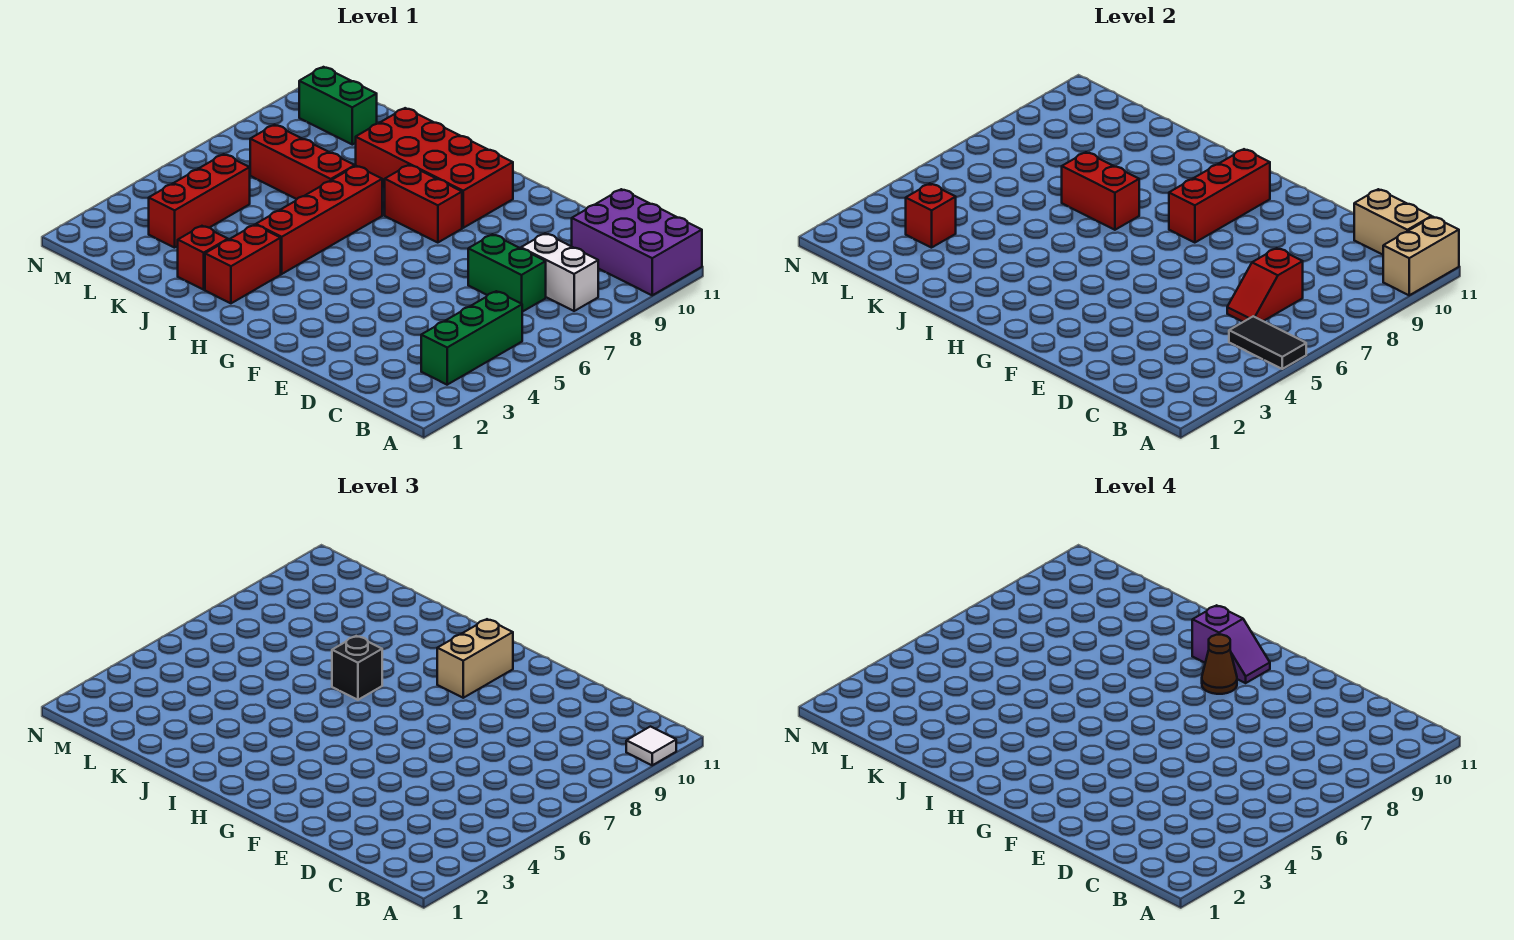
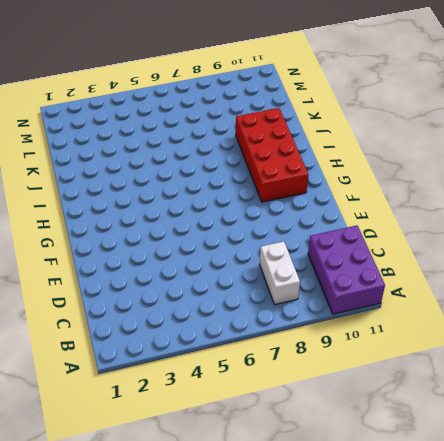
none -> green 1x3 brick [421,291,522,385]
none -> green 1x2 brick [468,234,546,312]
none -> red 1x2 brick [385,165,462,243]

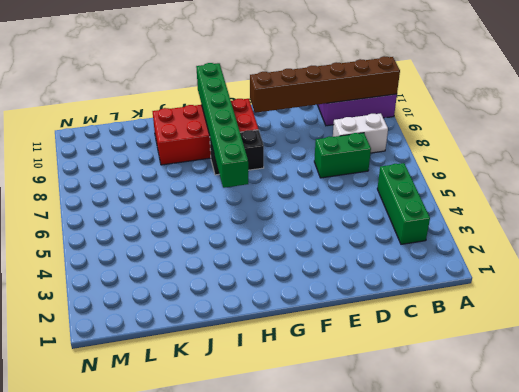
brown 1x6 brick [250,56,400,113] -> tan 1x2 brick [1383,217,1459,295]
black 1x2 brick [210,130,264,175] -> red 1x2 brick [385,165,462,243]
green 1x6 brick [196,63,248,188] -> none
none -> red 1x2 brick [205,225,281,303]
none -> red 1x4 brick [256,166,382,274]
none -> red 1x1 brick [178,226,228,290]

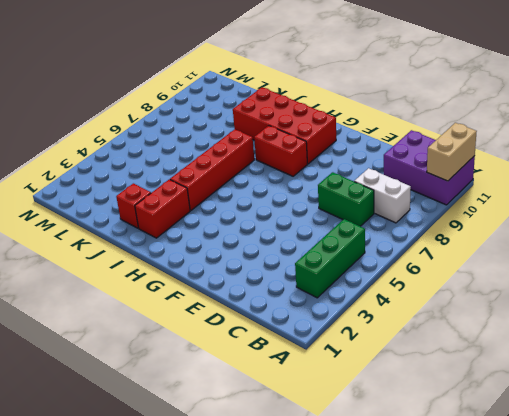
none -> red 1x3 brick [250,125,355,199]
none -> red 1x3 brick [149,154,250,248]
none -> green 1x2 brick [299,67,377,145]

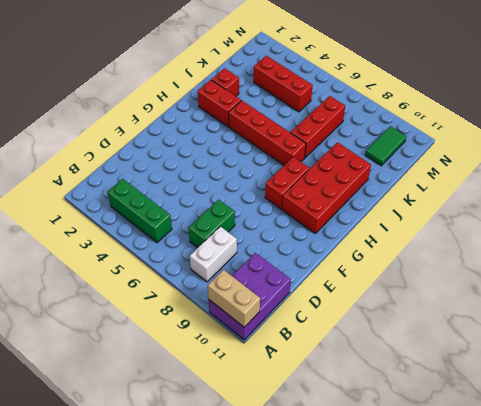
green 1x2 tile [365,126,406,166] -> green 1x2 brick [299,67,377,145]
none -> black 1x2 tile [1229,316,1306,369]
none -> tan 1x2 brick [1354,189,1432,255]
none -> red 1x2 slope [1227,248,1303,322]

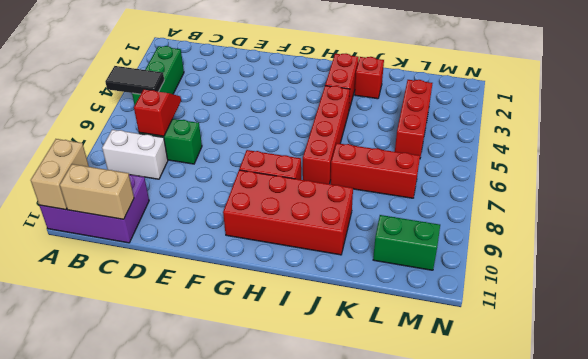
none -> red 1x3 brick [1169,149,1270,243]
none -> red 1x2 brick [1062,152,1139,230]
none -> red 1x1 brick [906,184,956,248]

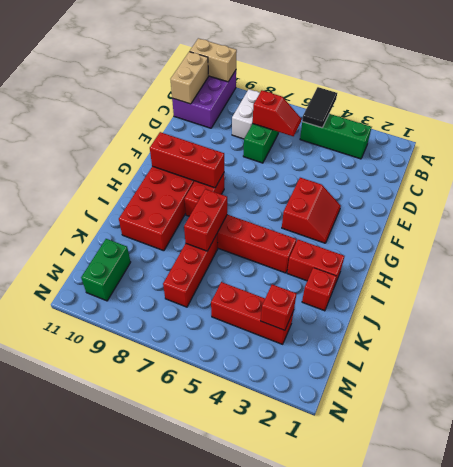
red 2x2 slope [282,178,341,243] -> none
none -> white 1x1 tile [626,727,676,765]
none -> tan 1x2 brick [437,619,513,698]
none -> black 1x1 brick [332,636,382,700]

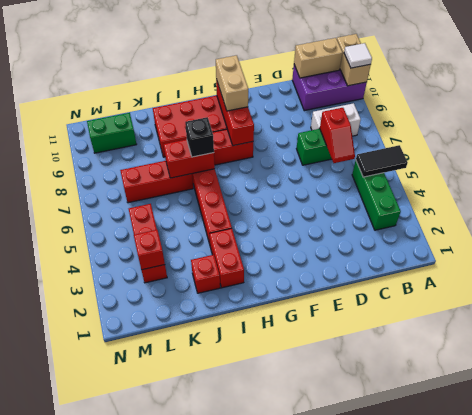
none -> brown 1x1 cone [1202,635,1237,694]
none -> purple 1x2 slope [1192,605,1270,683]

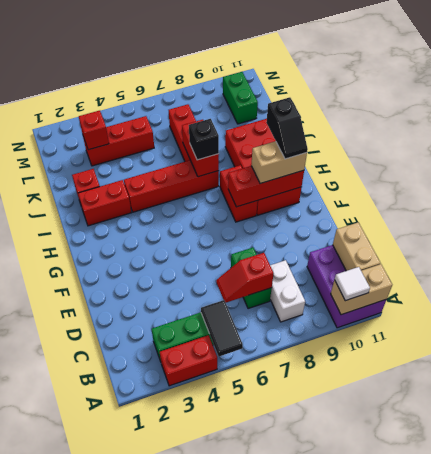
red 1x2 brick [160,335,217,386] -> none
black 1x2 slope [266,97,308,159] -> purple 1x2 slope [1192,605,1270,683]
none -> brown 1x1 cone [1202,635,1237,694]

